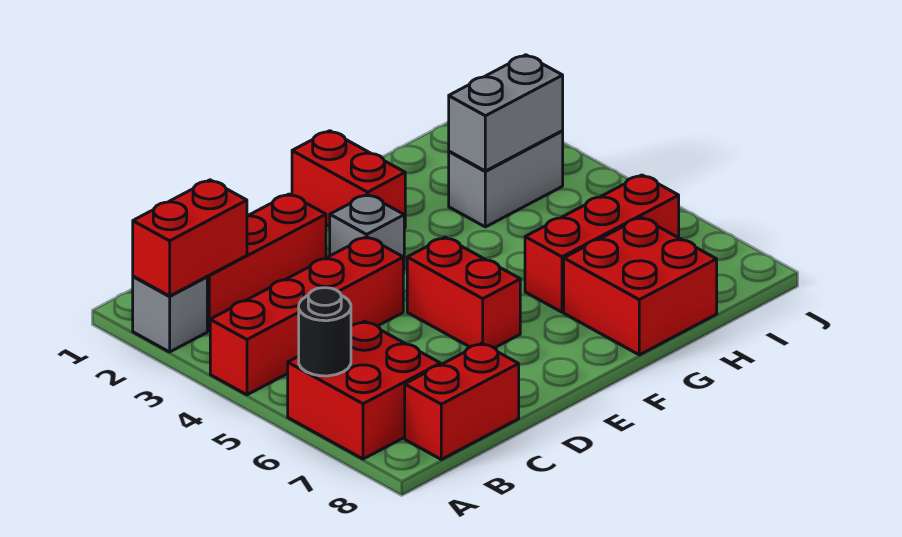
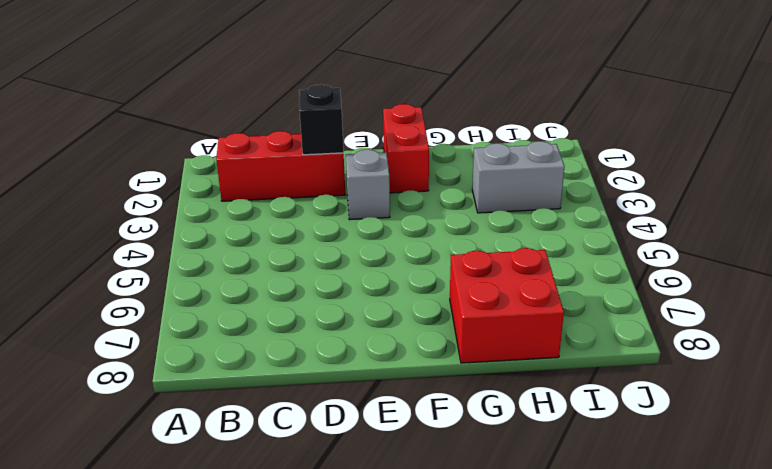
black 1x1 brick [299,84,344,155] -> none
none -> grey 1x1 brick [133,276,207,352]
none -> red 1x4 brick [210,237,403,395]
none -> red 2x2 brick [288,321,440,459]

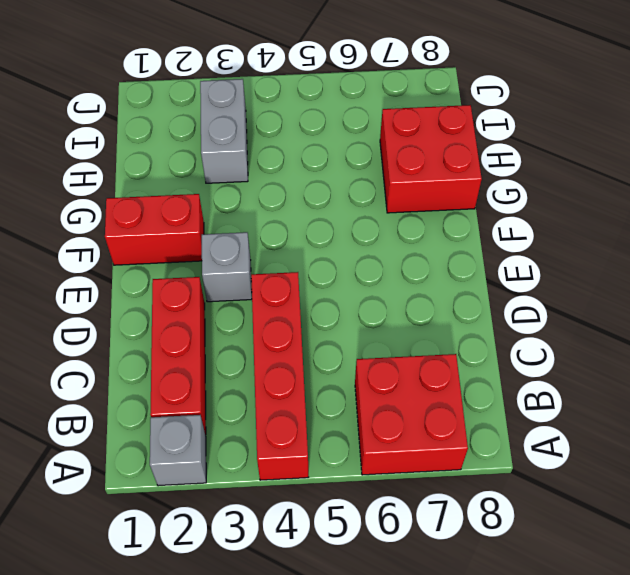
none -> red 1x2 brick [405,343,519,459]
none -> red 1x2 brick [407,237,520,348]
none -> red 1x3 brick [525,175,679,312]

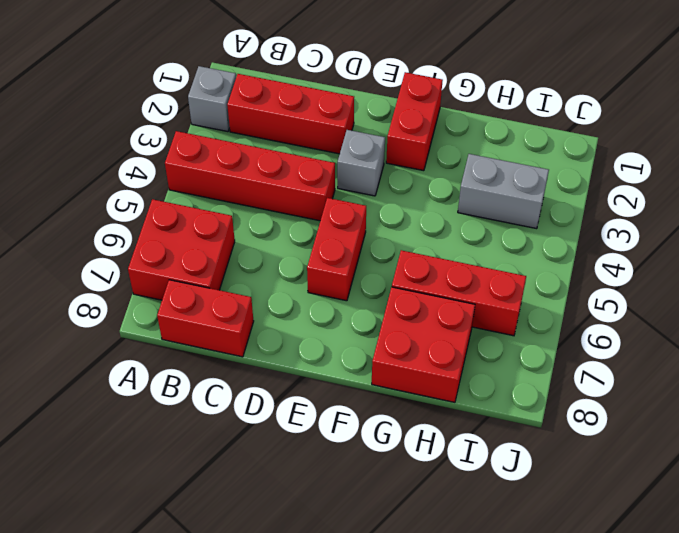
none -> red 1x2 brick [133,180,247,296]
none -> black 1x1 round brick [299,288,351,376]
none -> grey 1x2 brick [449,55,563,171]

